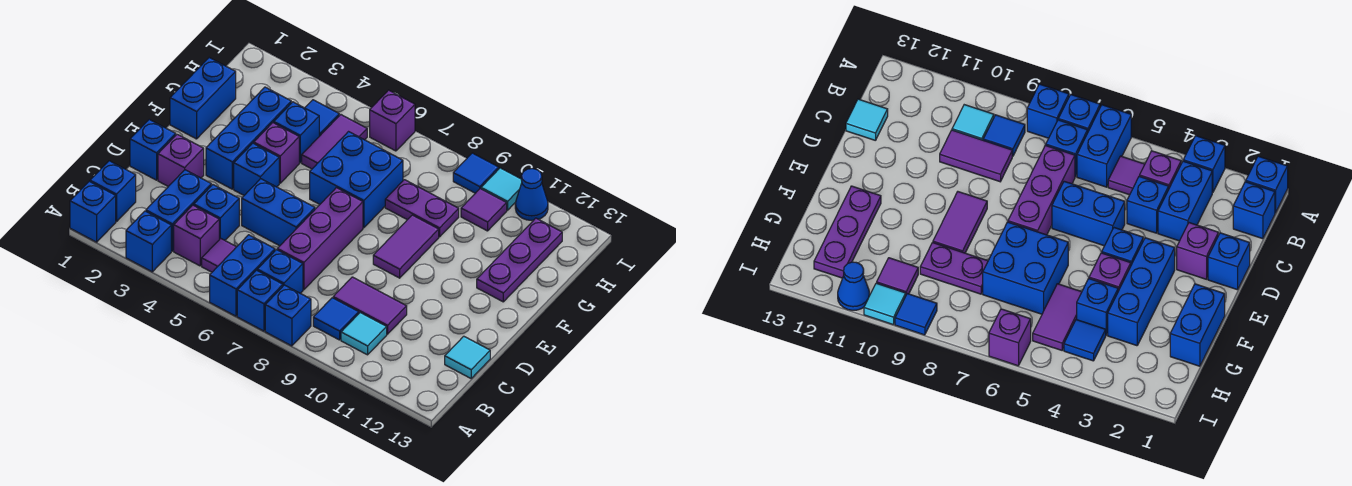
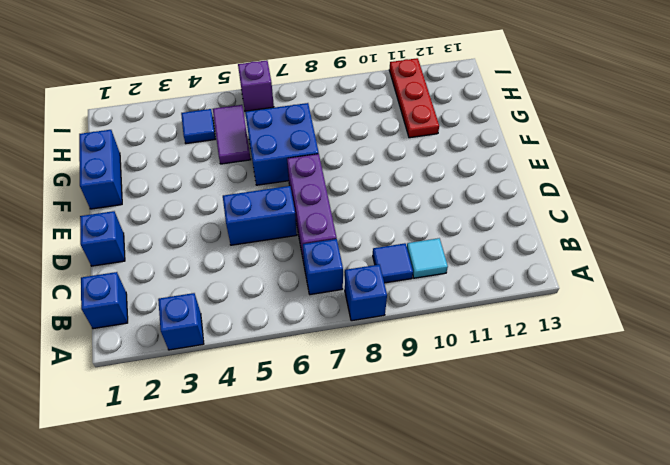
red 1x3 plate [389,58,439,138] -> blue 1x1 cone [515,169,548,220]
none -> blue 1x1 brick [70,181,116,242]
none -> blue 1x2 brick [210,235,275,316]
none -> blue 1x1 brick [237,270,283,331]
none -> blue 1x2 brick [146,170,211,251]

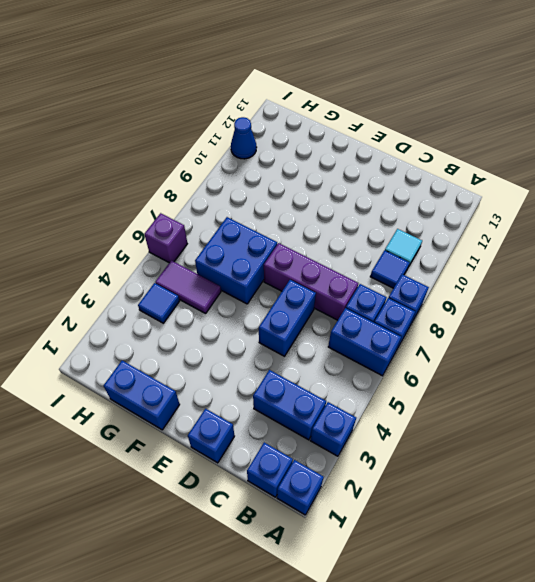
none -> purple 1x1 brick [174,205,219,266]
none -> purple 1x1 tile [202,238,236,272]
none -> blue 1x1 brick [194,185,239,240]
none -> purple 1x2 tile [333,277,407,334]

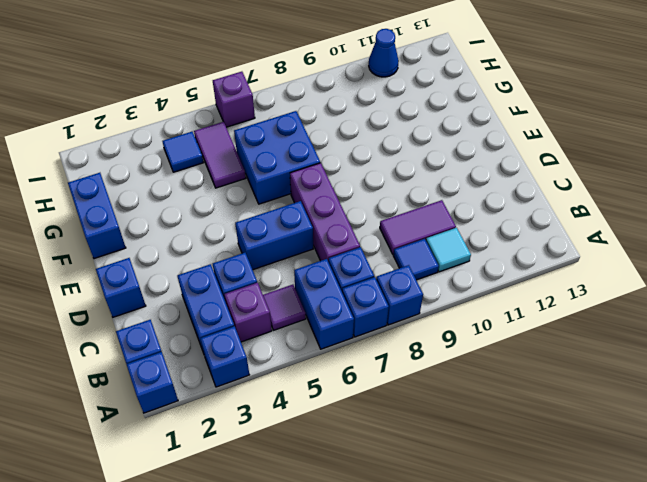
none -> cyan 1x1 tile [445,336,490,378]
none -> purple 1x1 brick [158,134,204,186]
none -> blue 1x3 brick [206,87,291,189]
none -> blue 1x1 brick [234,143,279,195]

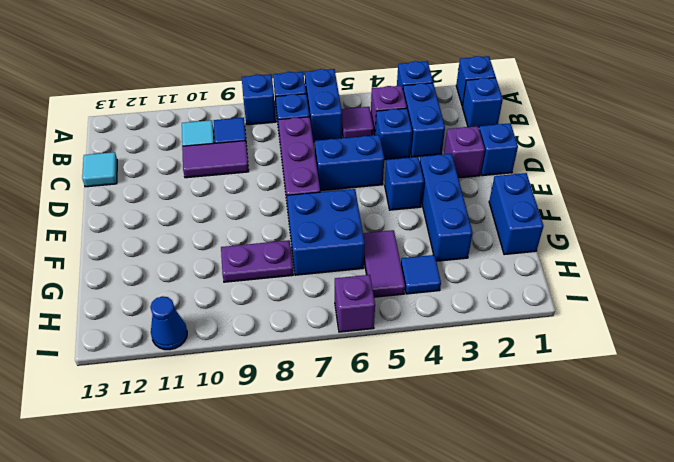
none -> purple 1x2 tile [373,215,439,278]
none -> purple 1x1 brick [254,123,299,183]
none -> purple 1x3 plate [477,218,562,302]
none -> blue 1x1 brick [274,102,319,163]

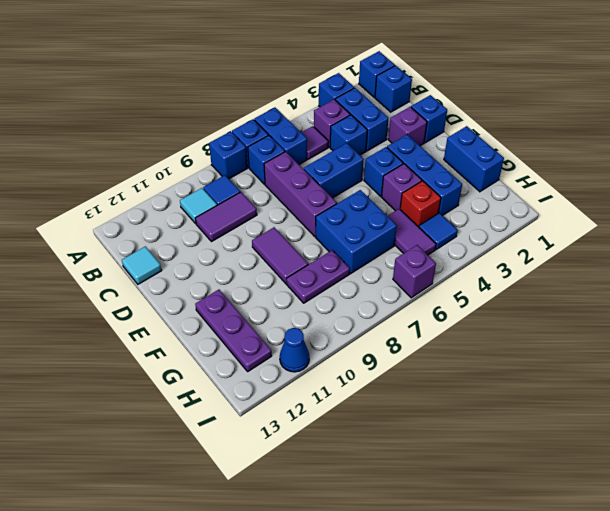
red 1x1 brick [400,181,441,227] -> blue 1x1 brick [274,102,319,163]
none -> purple 1x1 tile [461,189,507,231]
none -> blue 1x1 tile [453,153,499,193]
none -> cyan 1x1 tile [481,168,522,210]

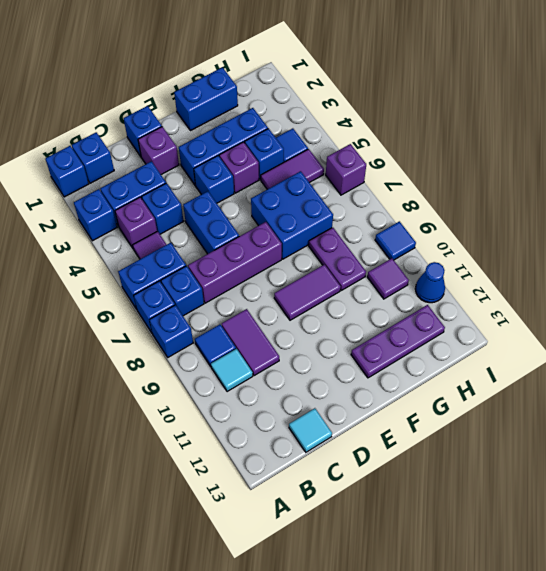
none -> cyan 1x1 tile [481,168,522,210]

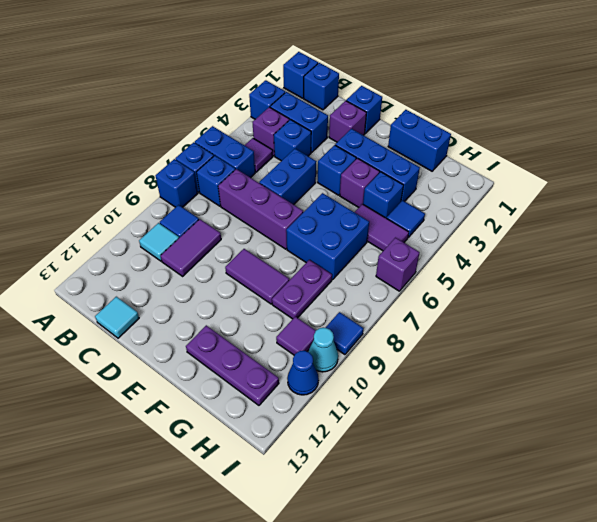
cyan 1x1 cone [308,328,338,372] -> cyan 1x1 tile [481,168,522,210]

